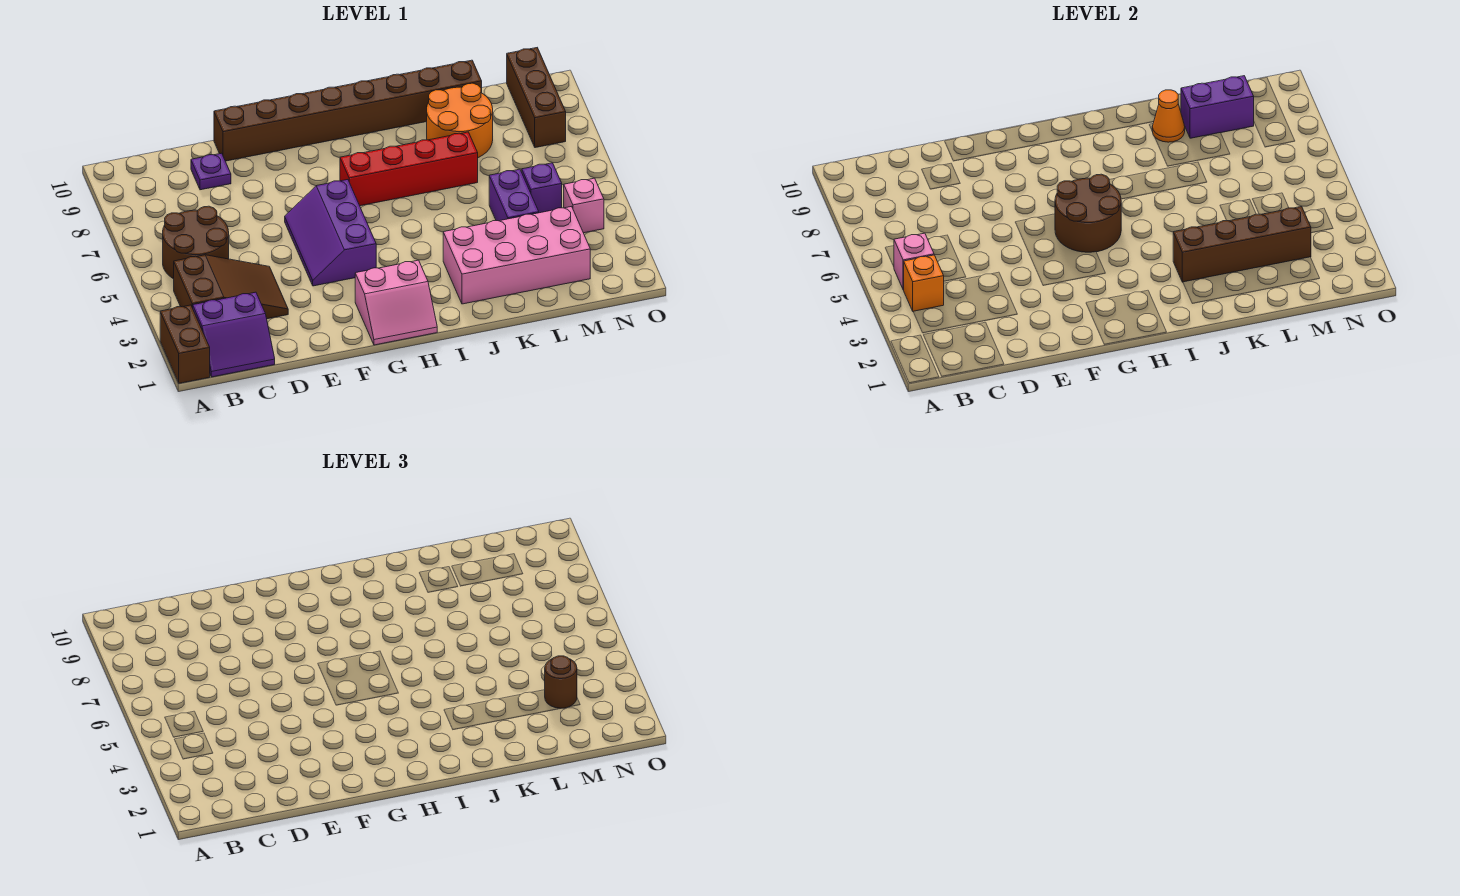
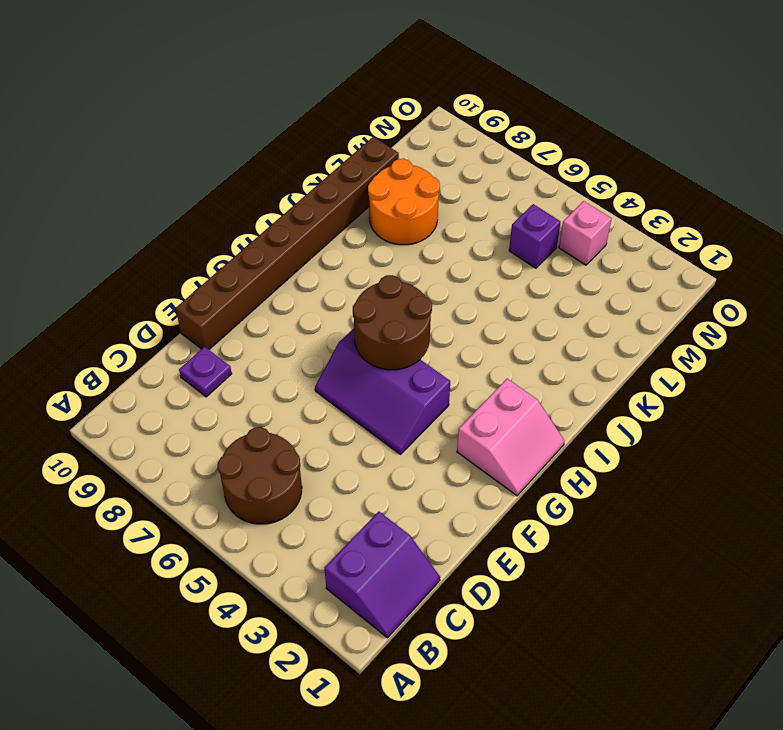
none -> brown 1x2 brick [160,305,210,383]
none -> brown 2x3 slope [174,255,288,319]
none -> red 1x4 brick [340,132,478,206]

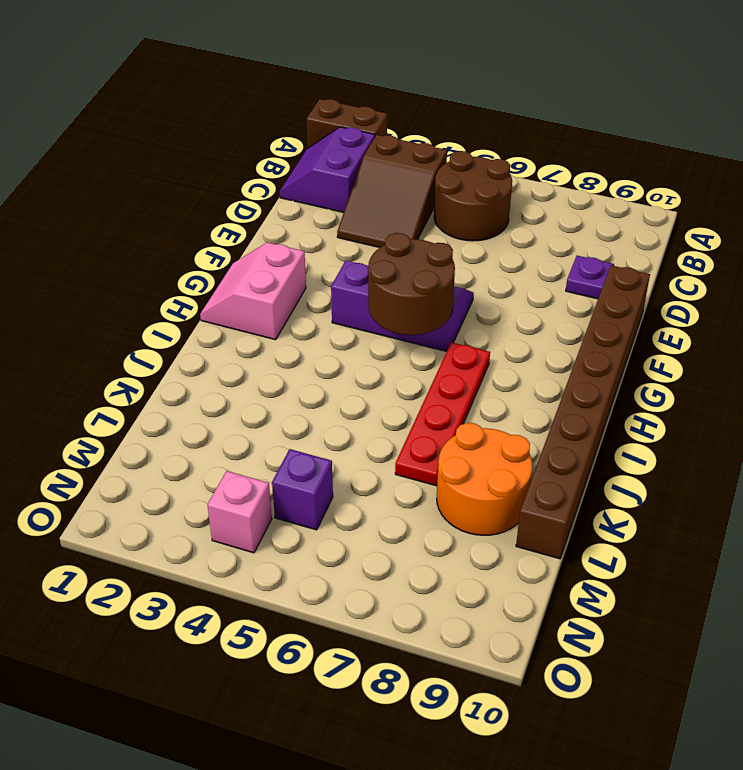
red 1x4 plate [395,342,490,486] -> red 1x4 brick [340,132,478,206]
none -> pink 2x4 brick [443,206,590,304]
none -> purple 1x2 brick [489,169,539,221]
none -> brown 1x3 brick [507,48,566,148]

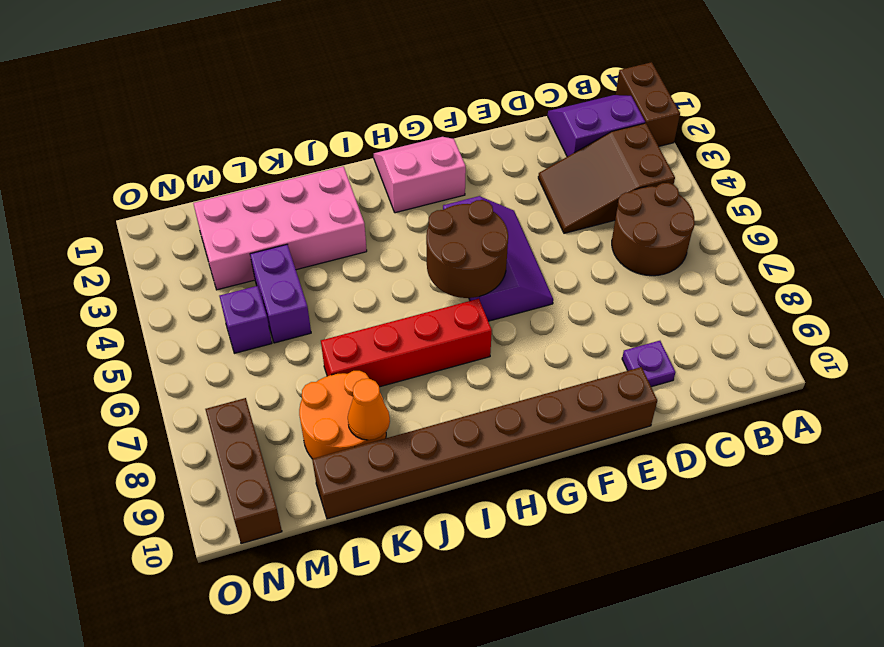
none -> pink 1x1 brick [564,178,604,233]
none -> orange 1x1 brick [904,255,944,311]
none -> pink 1x1 brick [894,233,934,290]

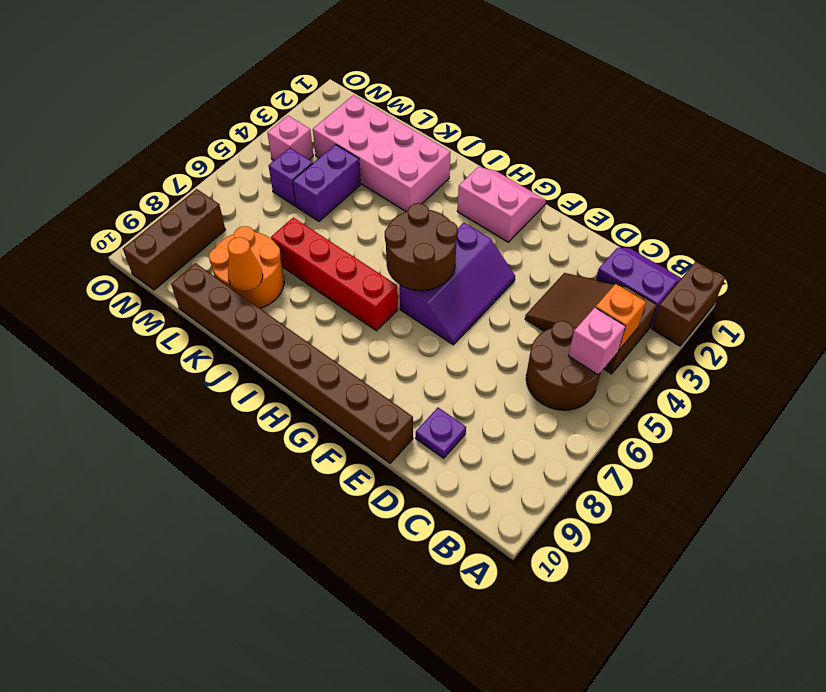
none -> brown 1x4 brick [1173,206,1311,282]
none -> purple 1x2 brick [1181,76,1254,138]
none -> brown 1x1 round brick [545,656,577,708]

